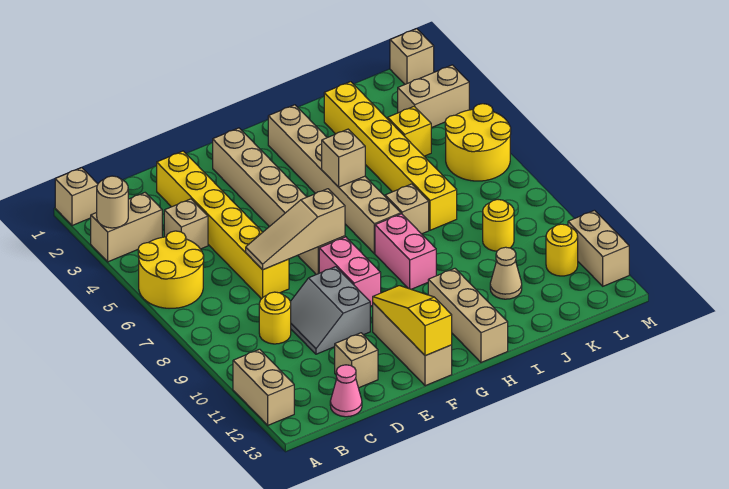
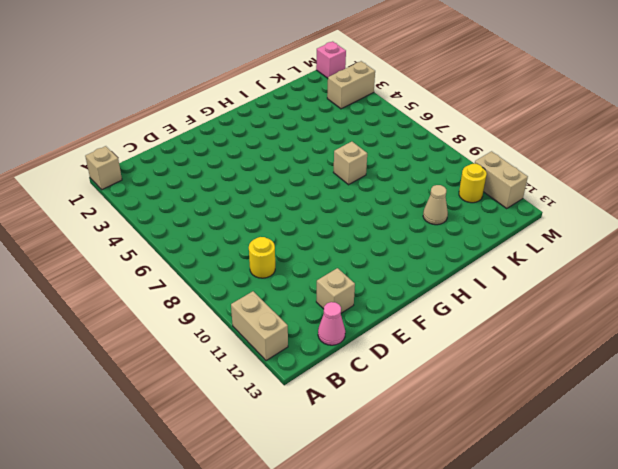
pink 1x1 brick [316,41,346,78] -> tan 1x1 brick [390,29,434,84]
none -> tan 1x2 brick [91,193,162,262]
none -> yellow 2x2 round brick [138,231,204,308]
none -> tan 1x1 brick [164,199,208,249]
none -> yellow 1x6 brick [157,151,289,299]

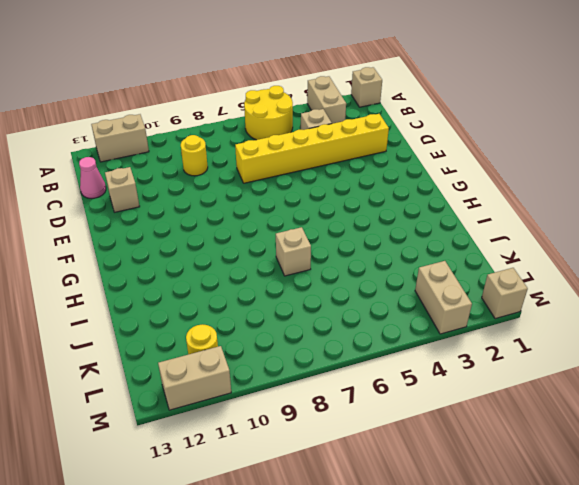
none -> grey 2x2 slope [290,267,370,354]
none -> tan 1x6 brick [213,128,345,275]
none -> pink 1x2 brick [319,237,381,306]
none -> tan 1x3 brick [373,303,452,386]

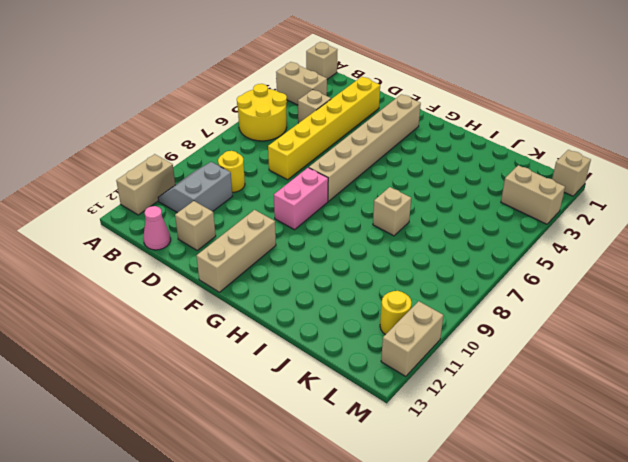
grey 2x2 slope [158,162,232,213] -> grey 2x2 slope moved to [290,267,370,354]
none -> tan 1x6 brick [268,105,401,253]
none -> pink 1x2 brick [375,214,436,289]
none -> tan 1x3 brick [428,268,508,362]
none -> yellow 1x6 brick [324,82,457,230]

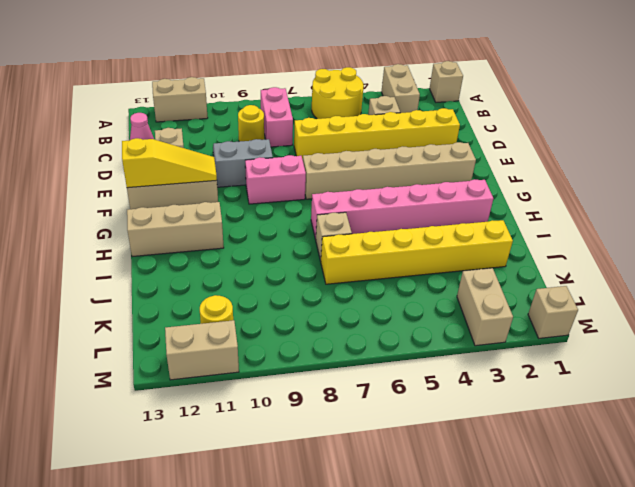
pink 1x2 brick [261,87,293,147] -> pink 1x2 brick turned to [375,214,436,289]
pink 1x6 brick [311,179,493,239] -> tan 1x6 brick [268,105,401,253]
none -> tan 1x1 cone [490,247,522,299]
none -> yellow 1x1 brick [388,106,431,156]
none -> yellow 1x1 round brick [483,200,514,251]
none -> yellow 2x2 round brick [445,104,511,181]

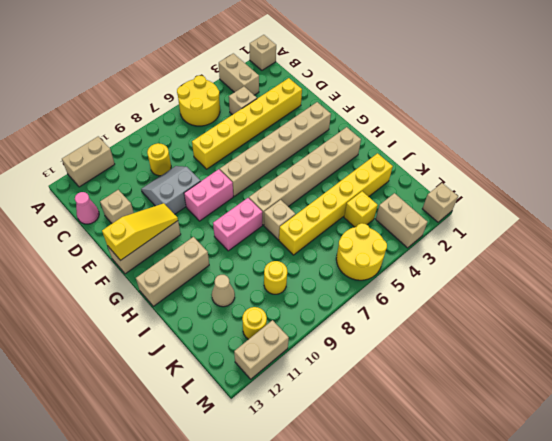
none -> tan 1x1 round brick [97,176,128,228]
none -> tan 1x3 slope [246,189,345,270]
none -> tan 1x1 brick [322,129,365,187]

